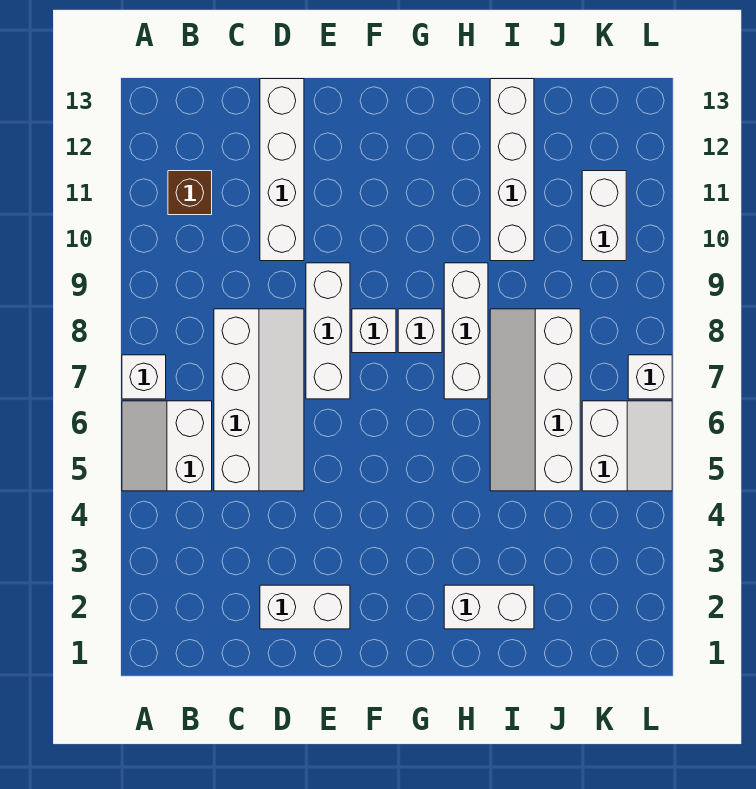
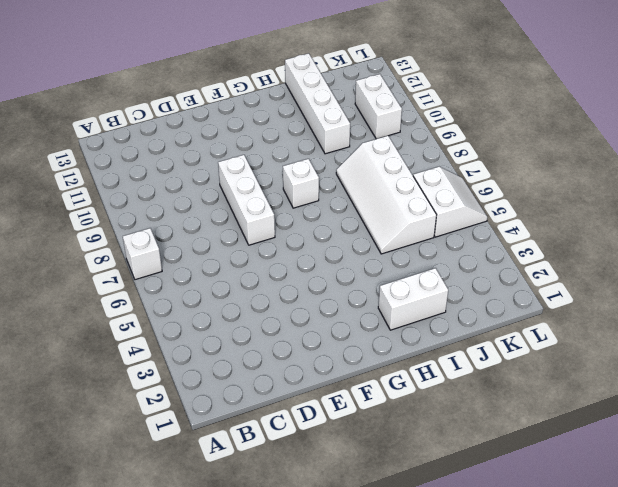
none -> white 2x2 slope [122,401,212,491]
none -> brown 1x1 brick [168,171,212,215]
none -> white 2x4 slope [214,309,304,491]

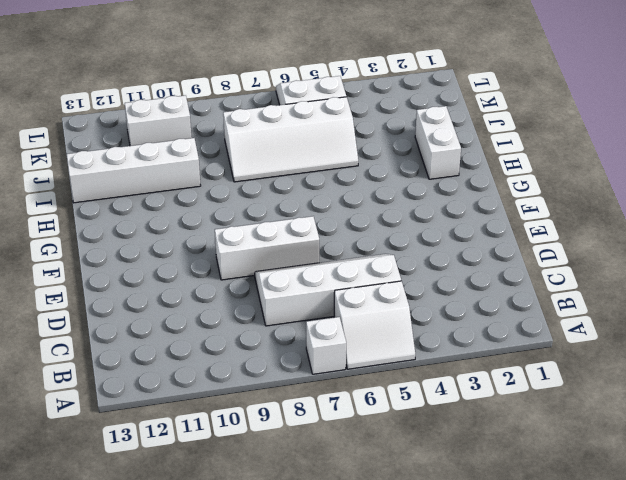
none -> brown 1x1 brick [168,171,212,215]
none -> white 1x2 brick [260,585,350,629]
none -> white 1x4 brick [260,79,304,261]

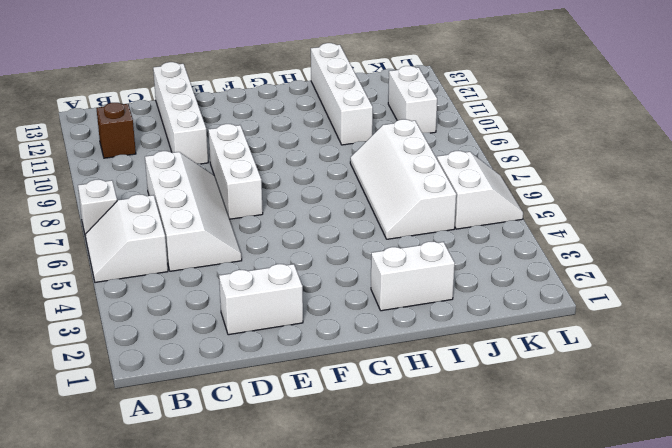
none -> white 1x1 brick [352,309,396,353]
none -> white 1x1 brick [398,309,442,353]
none -> white 1x3 brick [444,263,488,399]

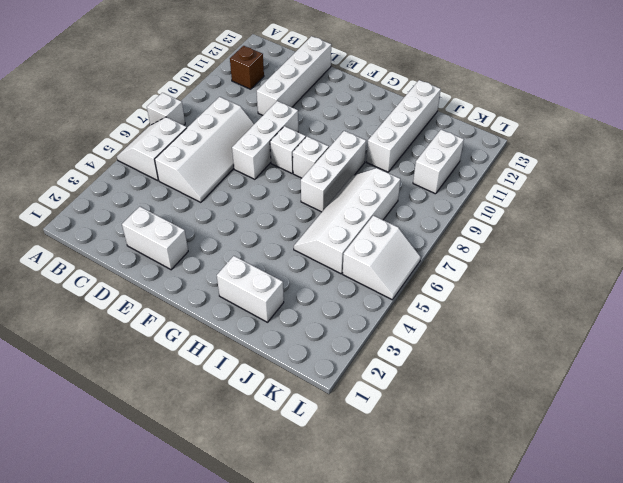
none -> white 1x1 brick [628,355,672,399]

